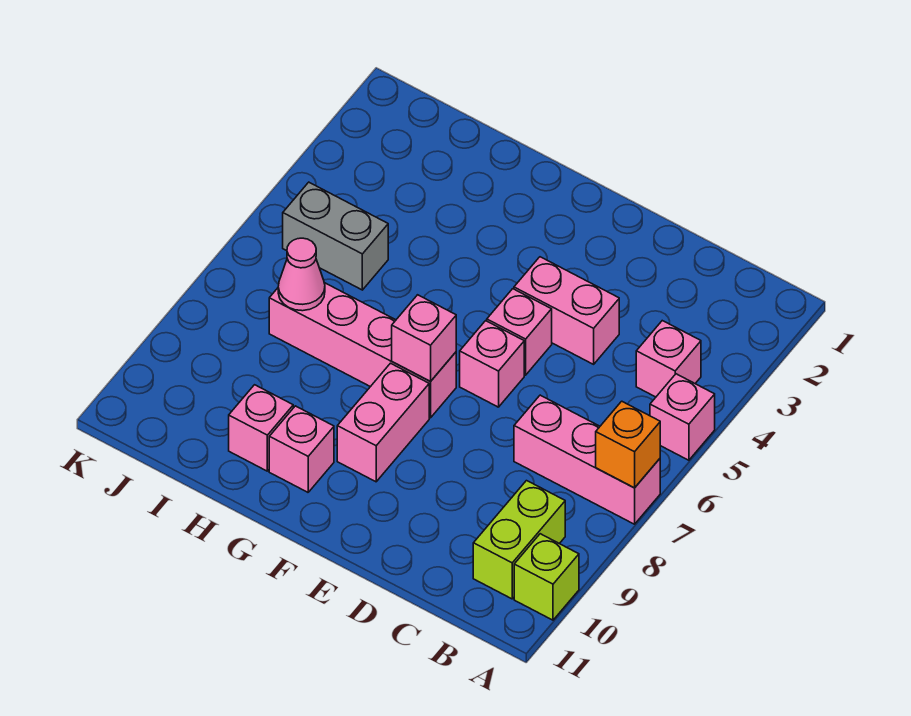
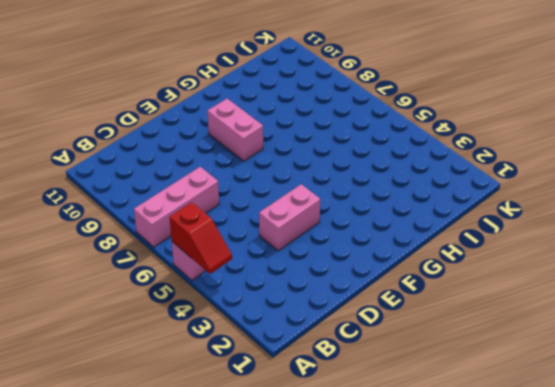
red 1x2 slope [170,202,232,274] -> none
none -> lime 1x1 brick [514,534,579,620]
none -> pink 1x1 brick [636,321,701,397]
none -> lime 1x2 brick [473,481,565,599]

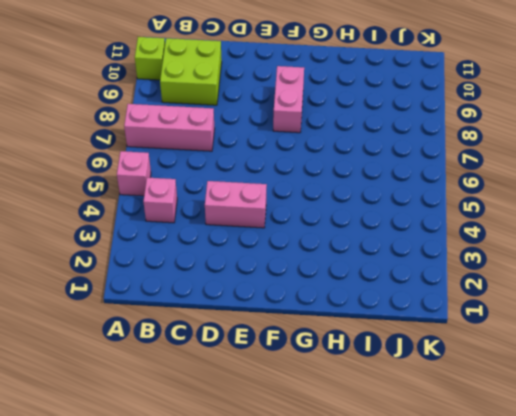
lime 2x2 brick [160,38,222,105] -> lime 1x2 brick [473,481,565,599]
none -> pink 1x1 brick [487,289,552,375]
none -> pink 1x1 brick [460,321,524,407]
none -> pink 1x4 brick [269,283,456,418]

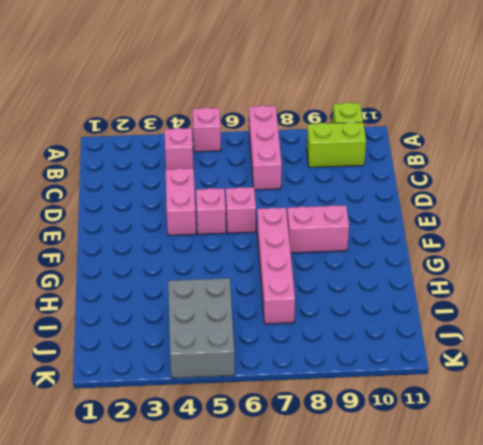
grey 2x3 brick [168,278,235,378] -> grey 1x2 brick [283,182,388,290]
none -> pink 1x1 brick [269,406,334,492]
none -> pink 1x1 brick [229,385,293,471]
none -> orange 1x1 brick [596,401,660,488]

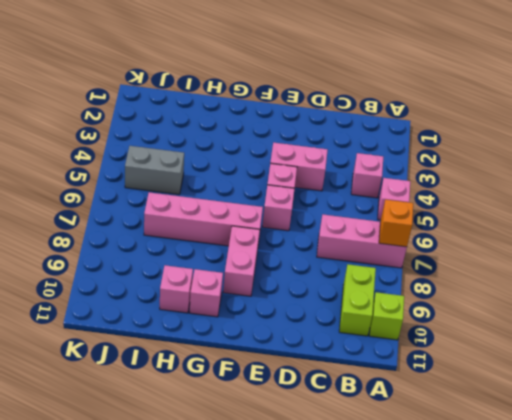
none -> pink 1x1 brick [392,295,456,382]
none -> pink 1x1 cone [278,238,325,311]

